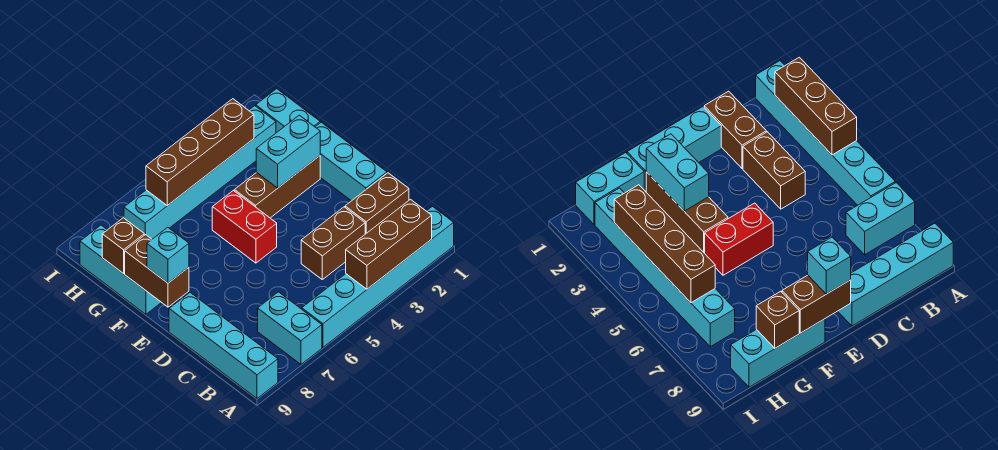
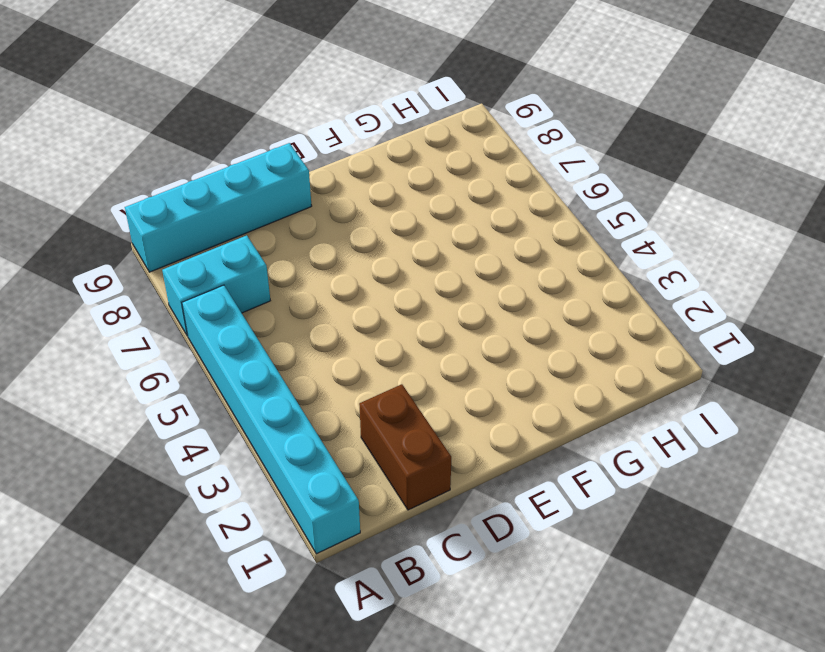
none -> brown 1x2 brick [301,207,365,280]
none -> cyan 1x3 brick [316,122,387,201]
none -> red 1x2 brick [212,191,277,263]

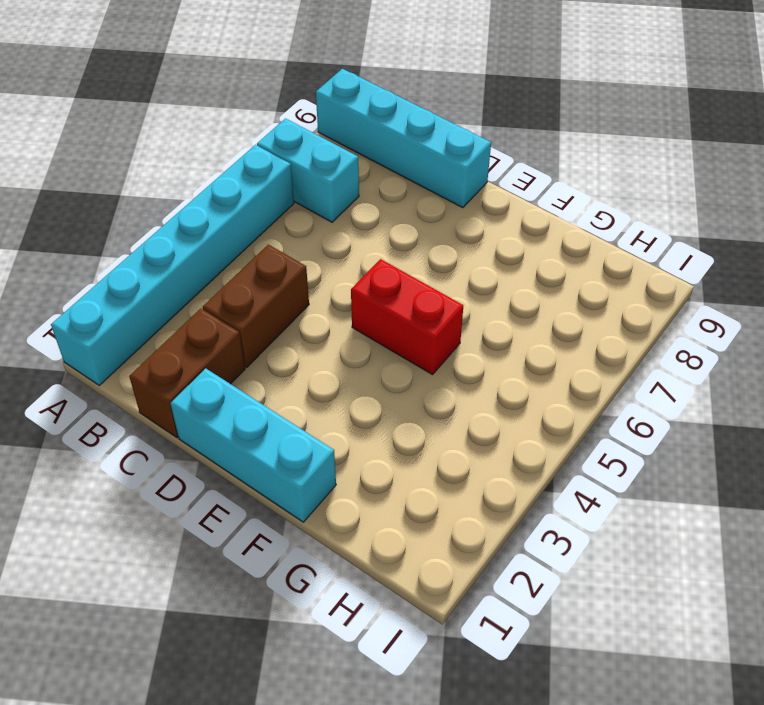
none -> brown 1x3 brick [234,156,320,218]
none -> cyan 1x3 brick [80,225,162,314]
none -> cyan 1x2 brick [256,89,320,133]

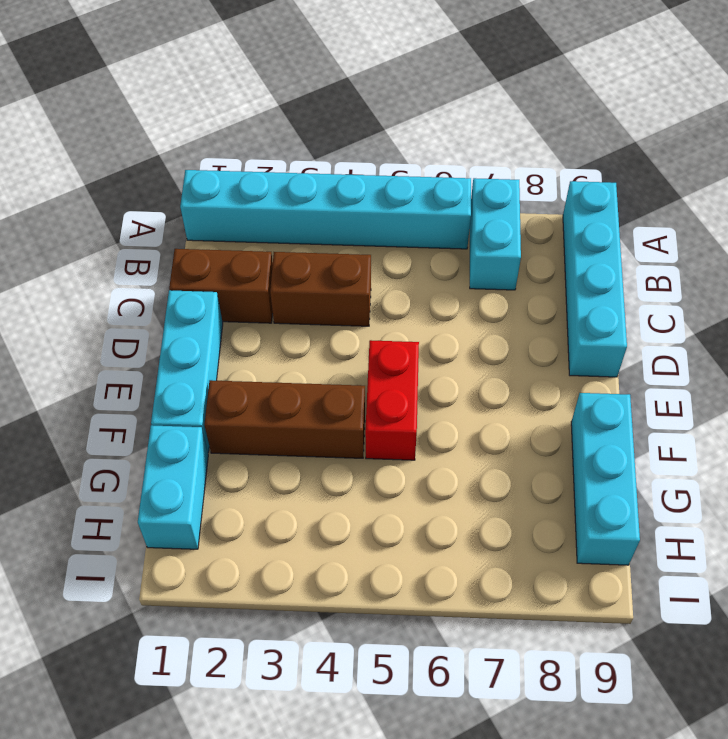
none -> cyan 1x6 brick [124,106,276,239]
none -> brown 1x3 brick [346,199,432,289]
none -> brown 1x2 brick [125,235,189,307]

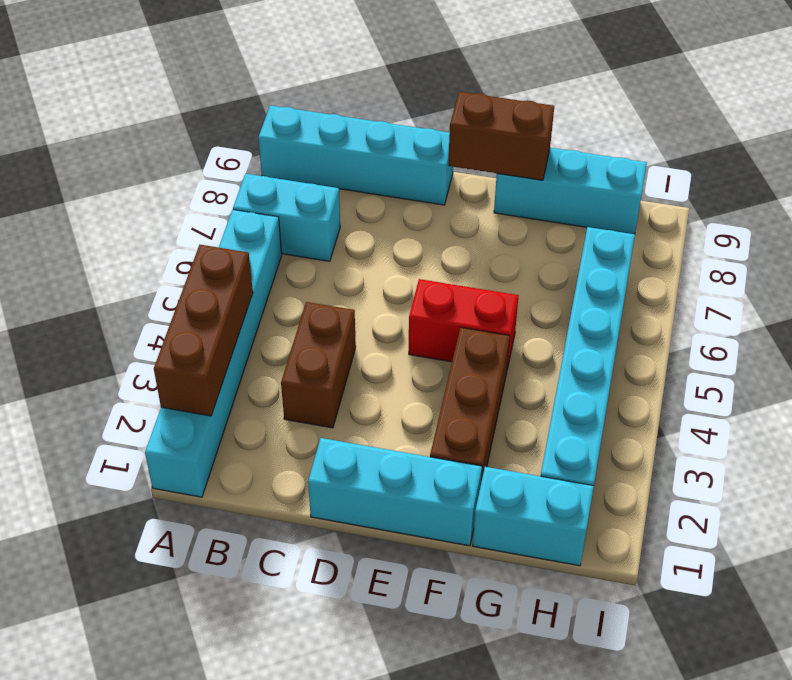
none -> brown 1x2 brick [345,173,409,234]
none -> cyan 1x2 brick [256,115,320,188]
none -> brown 1x1 brick [102,218,144,274]

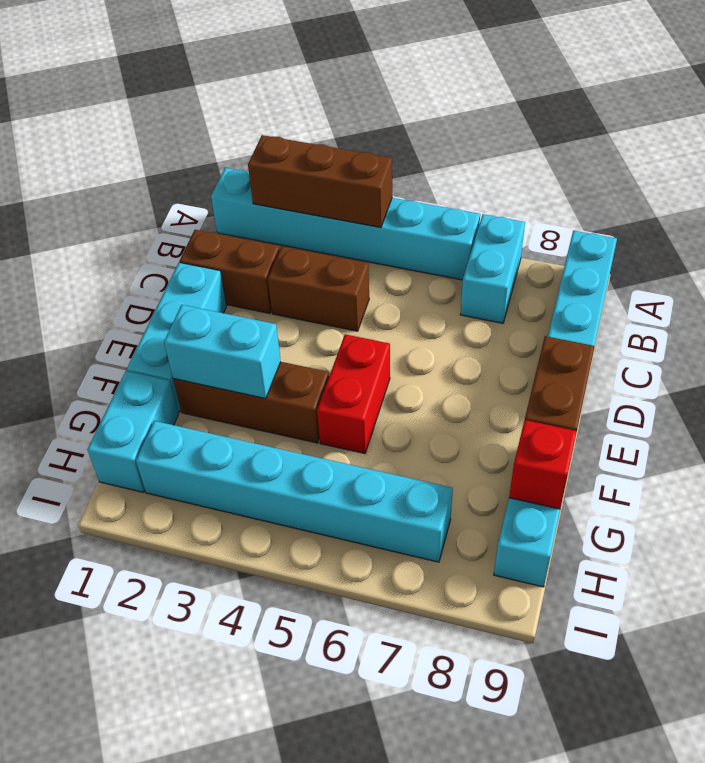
red 1x1 brick [509,420,577,509] -> brown 1x1 brick [102,218,144,274]
none -> brown 1x4 brick [146,99,254,206]
none -> cyan 1x1 brick [147,227,189,283]

